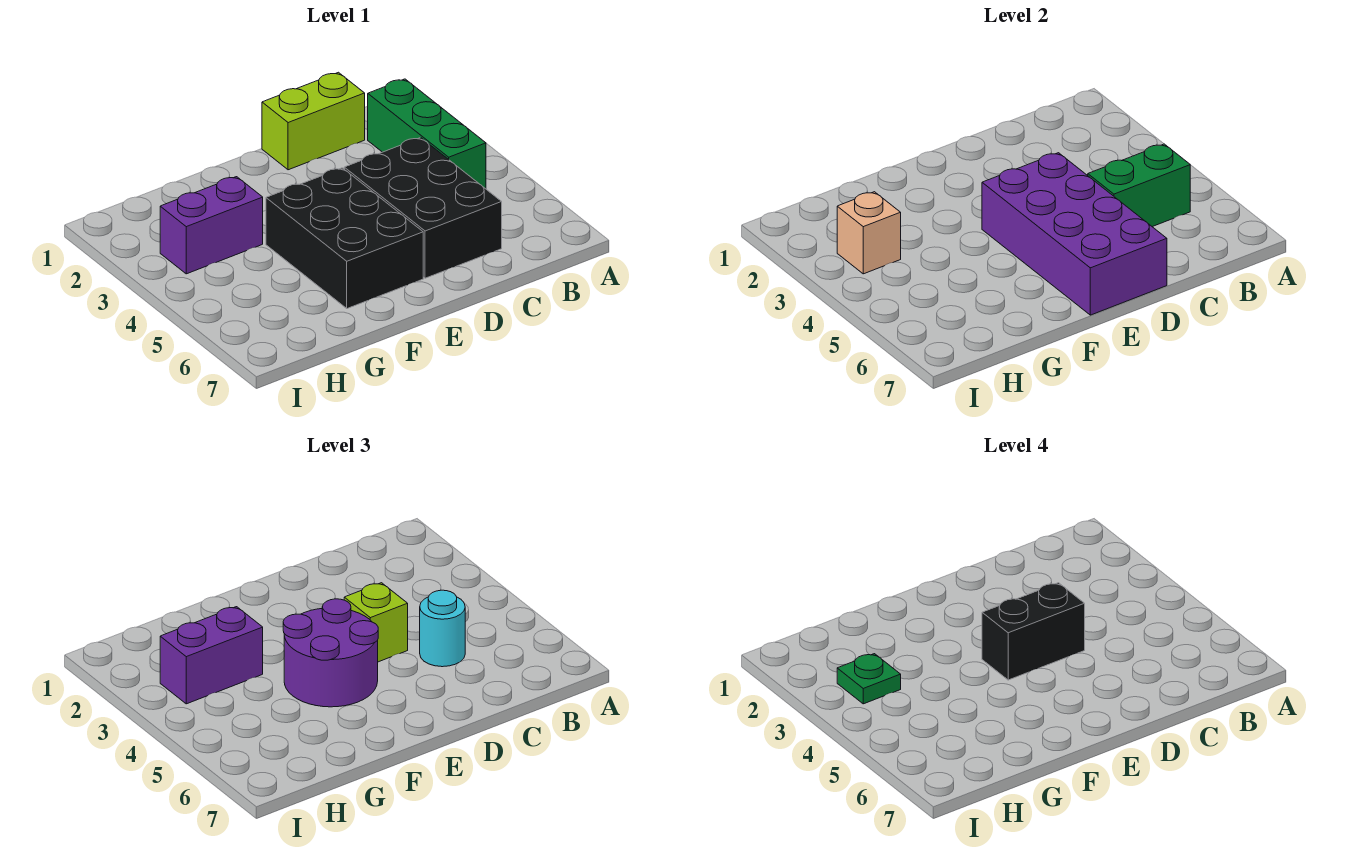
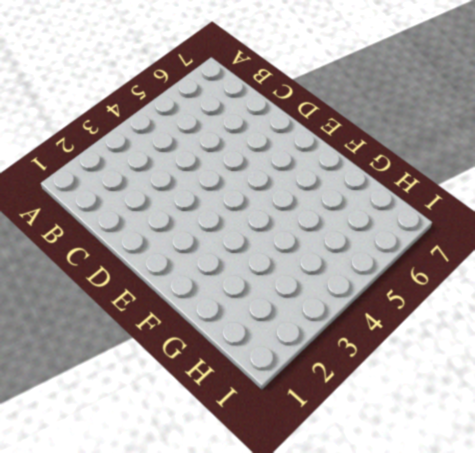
none -> green 1x3 brick [368,79,486,189]
none -> lime 1x2 brick [262,72,365,170]
none -> black 2x3 brick [344,138,502,278]

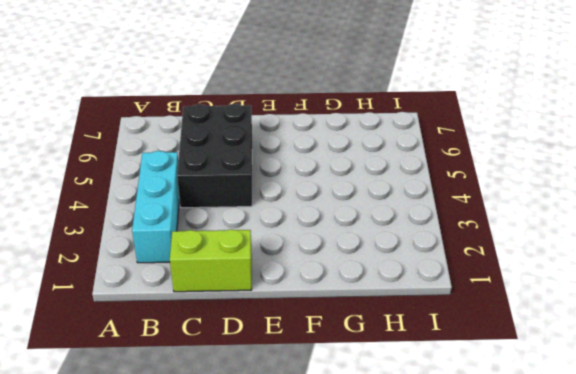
cyan 1x3 brick [132,151,180,263] -> green 1x3 brick [368,79,486,189]
none -> black 2x3 brick [266,168,423,309]
none -> purple 1x2 brick [160,177,263,274]
none -> green 1x2 brick [1088,144,1190,227]

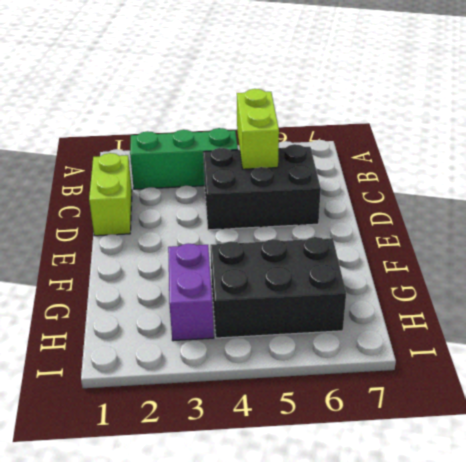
lime 1x2 brick [237,89,279,169] -> green 1x2 brick [1088,144,1190,227]
black 2x3 brick [210,237,346,338] -> black 2x3 brick moved to [266,168,423,309]
none -> purple 2x4 brick [982,153,1167,315]
none -> tan 1x1 brick [837,192,901,274]
none -> cyan 1x1 round brick [420,590,465,667]

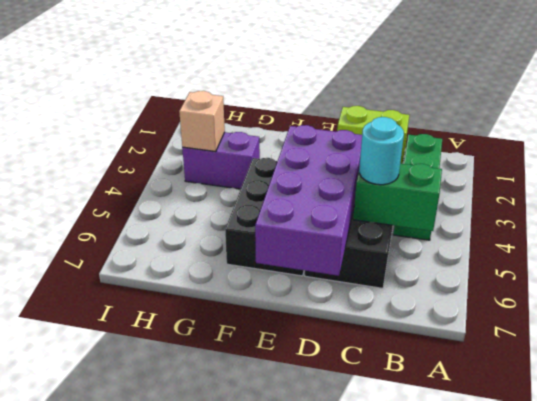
none -> lime 1x1 brick [344,583,408,662]
none -> purple 2x2 round brick [283,599,378,707]
none -> purple 1x2 brick [160,607,263,704]

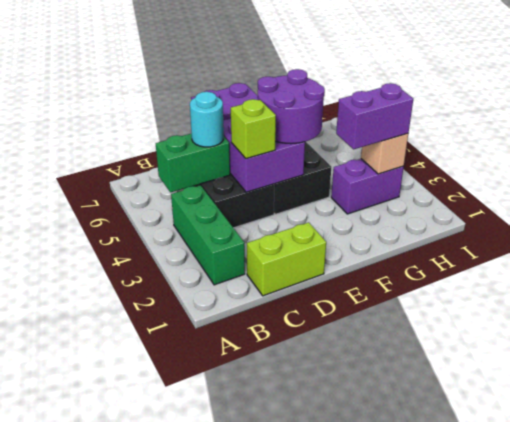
none -> black 1x2 brick [982,583,1085,680]
none -> green 1x1 plate [837,654,901,704]

